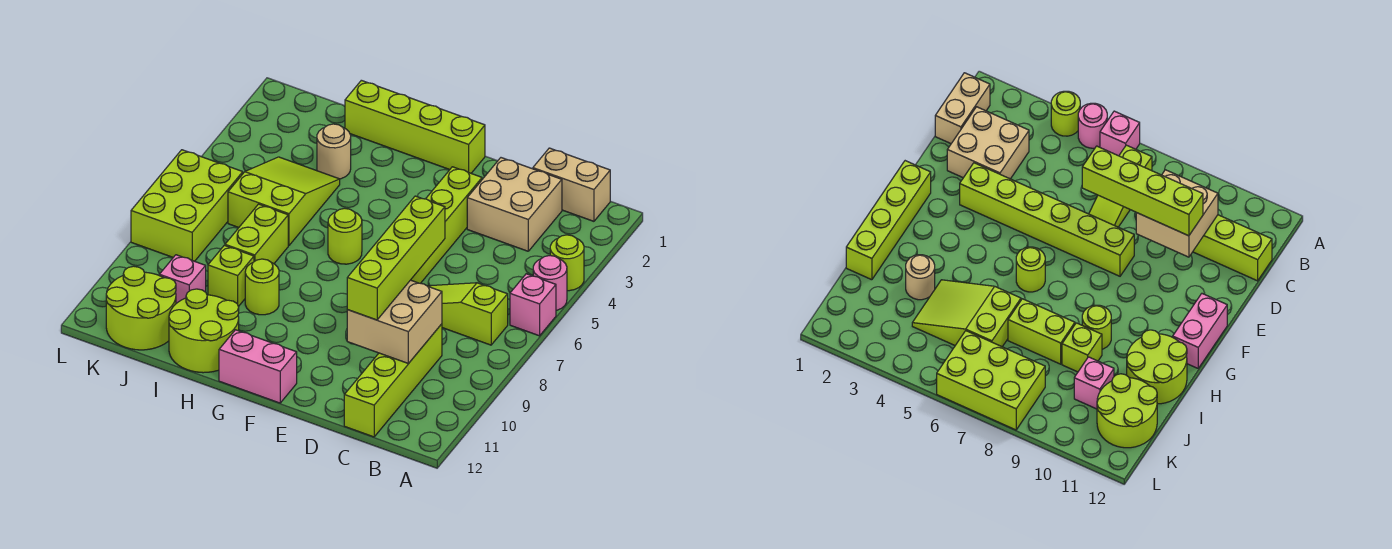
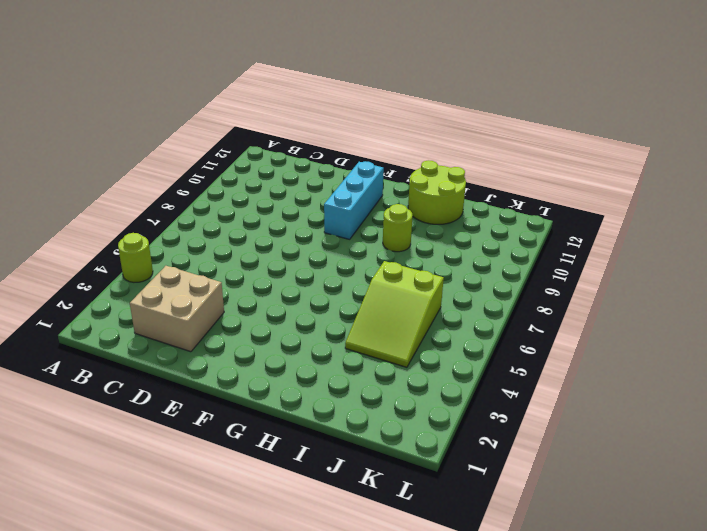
cyan 1x3 brick [324,161,384,239] -> none
none -> pink 1x1 round brick [533,256,567,310]
none -> pink 1x1 brick [510,274,556,336]
none -> tan 1x2 brick [533,148,610,221]

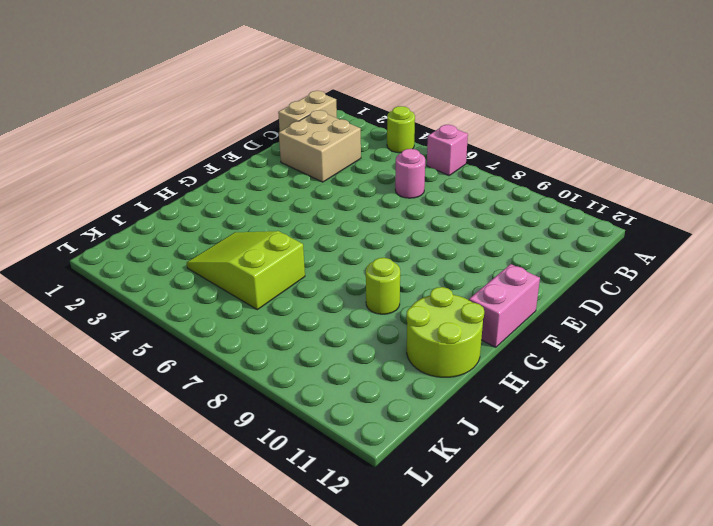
pink 1x1 round brick [395,149,425,198] -> pink 1x1 round brick moved to [533,256,567,310]
none -> lime 1x3 slope [428,283,508,345]
none -> lime 1x4 brick [344,324,442,437]
none -> lime 1x6 brick [411,167,482,283]

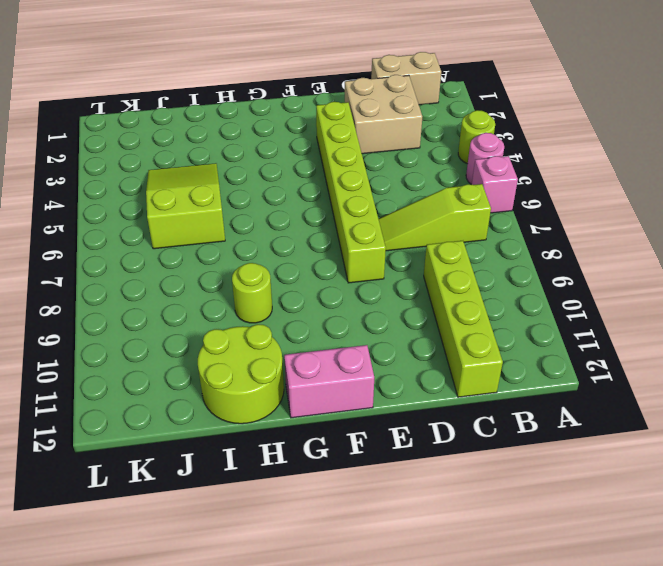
none -> lime 1x4 brick [345,80,485,173]
none -> lime 1x1 round brick [328,208,362,264]
none -> tan 1x1 round brick [317,124,351,179]

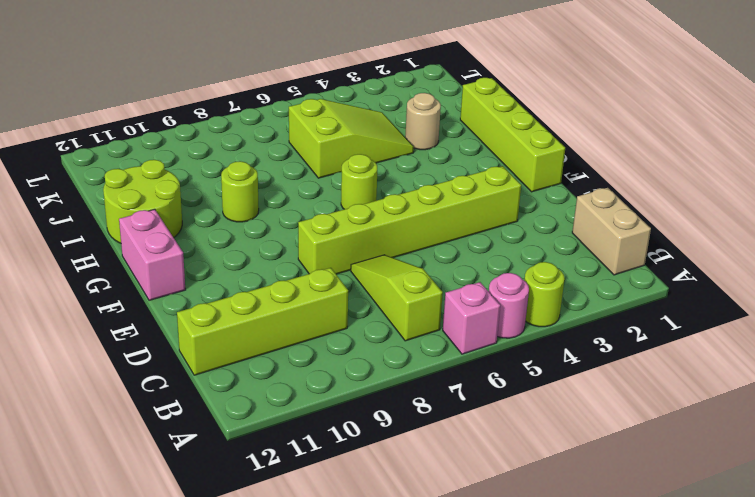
none -> tan 2x2 brick [467,158,562,251]
none -> lime 1x2 brick [225,204,288,264]
none -> lime 1x1 brick [208,245,254,306]

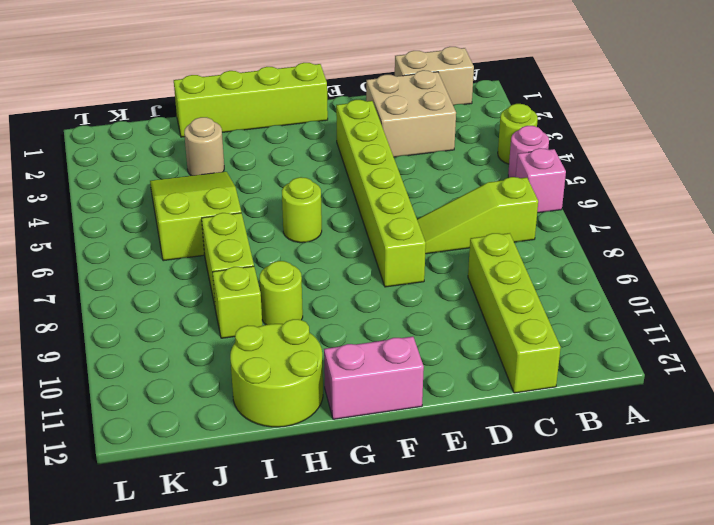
none -> pink 1x1 brick [159,255,206,303]
none -> lime 2x2 round brick [106,266,176,350]
none -> lime 2x3 brick [131,150,243,261]

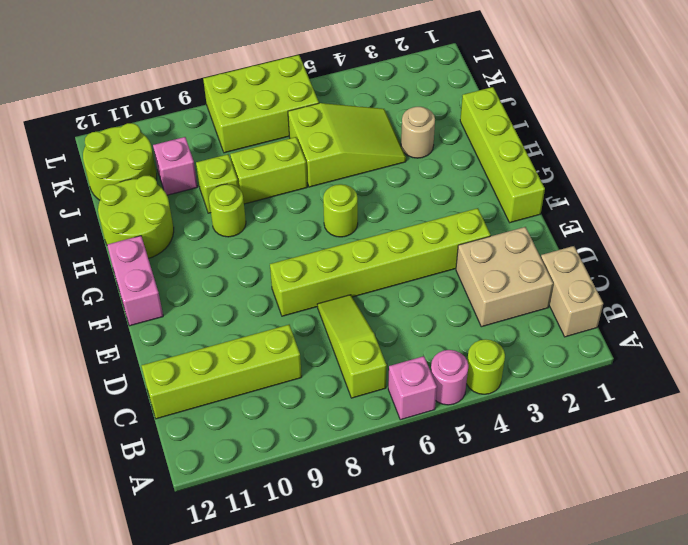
none -> tan 2x2 brick [347,280,442,364]
none -> lime 1x4 brick [347,196,445,320]

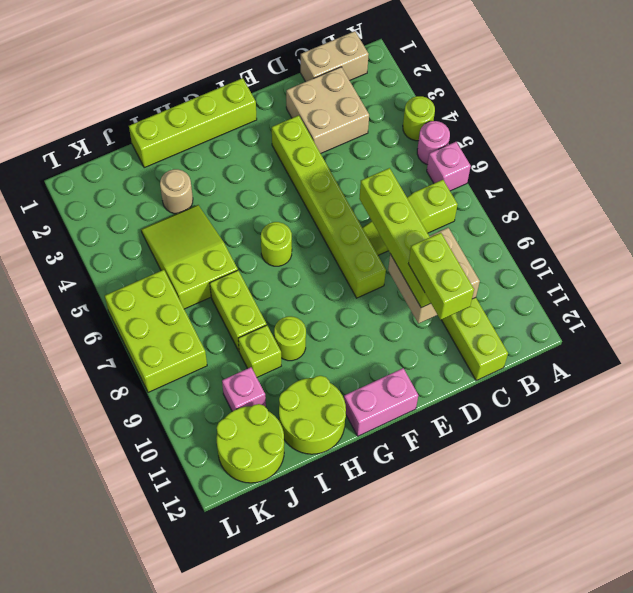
lime 1x2 brick [408,233,474,320] -> none

